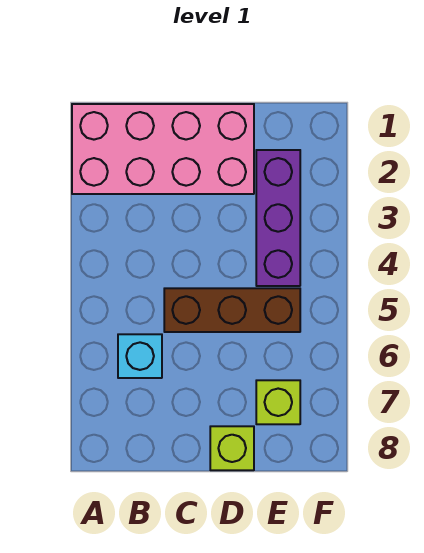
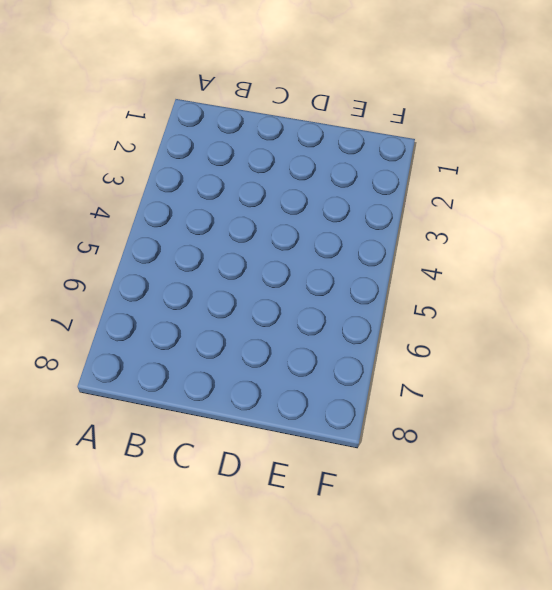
none -> pink 2x4 brick [72,104,254,194]
none -> cyan 1x1 brick [118,334,162,378]

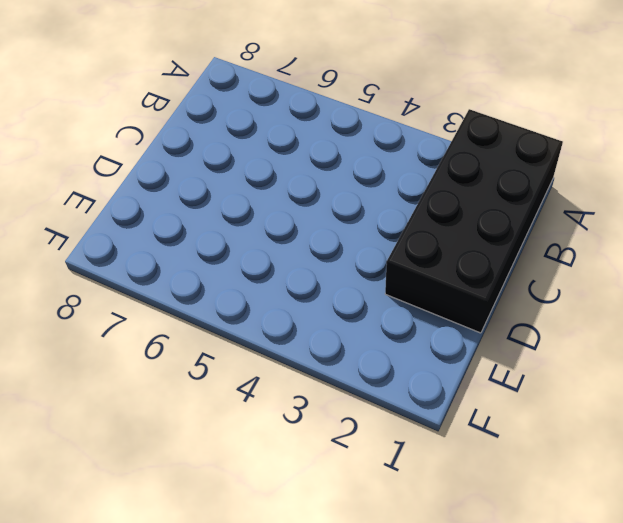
black 2x4 brick [385,109,563,333] -> pink 2x4 brick [72,104,254,194]
none -> cyan 1x1 brick [118,334,162,378]
none -> brown 1x3 brick [164,288,300,332]

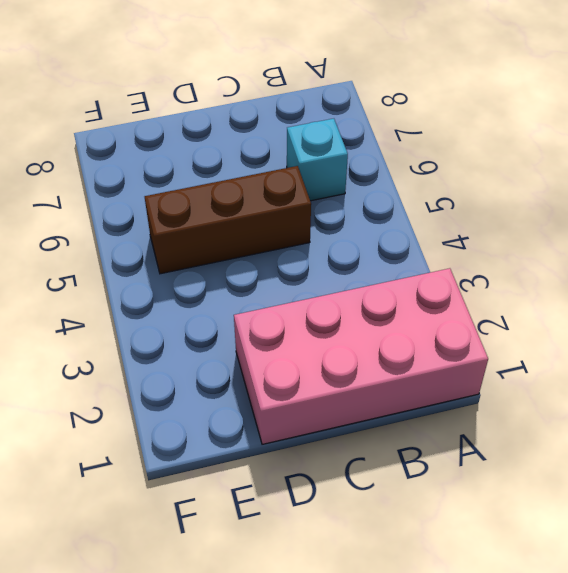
none -> lime 1x1 brick [210,426,254,470]
none -> purple 1x3 brick [256,150,300,286]

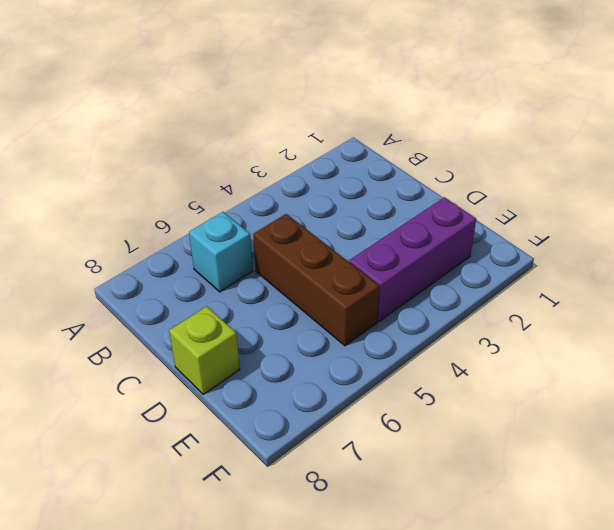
none -> pink 2x4 brick [72,104,254,194]
none -> lime 1x1 brick [256,380,300,424]

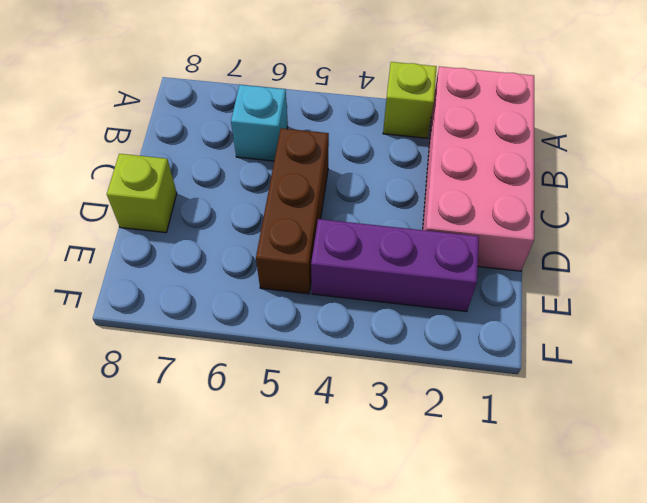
lime 1x1 brick [383,62,437,138] -> lime 1x1 brick moved to [256,380,300,424]

